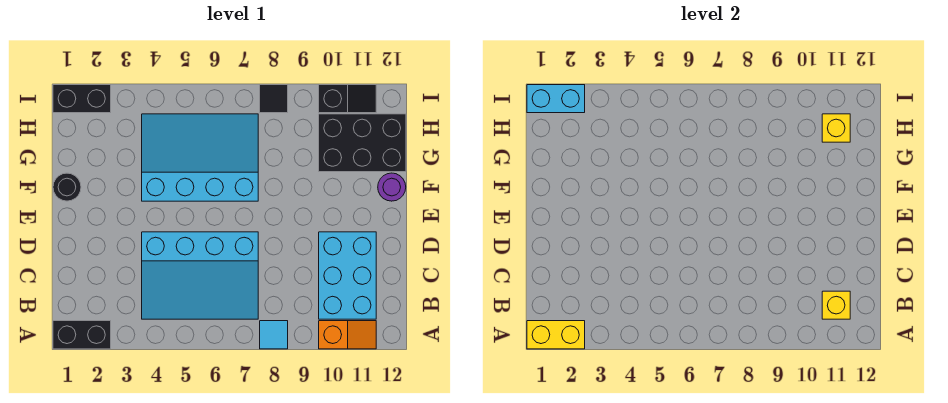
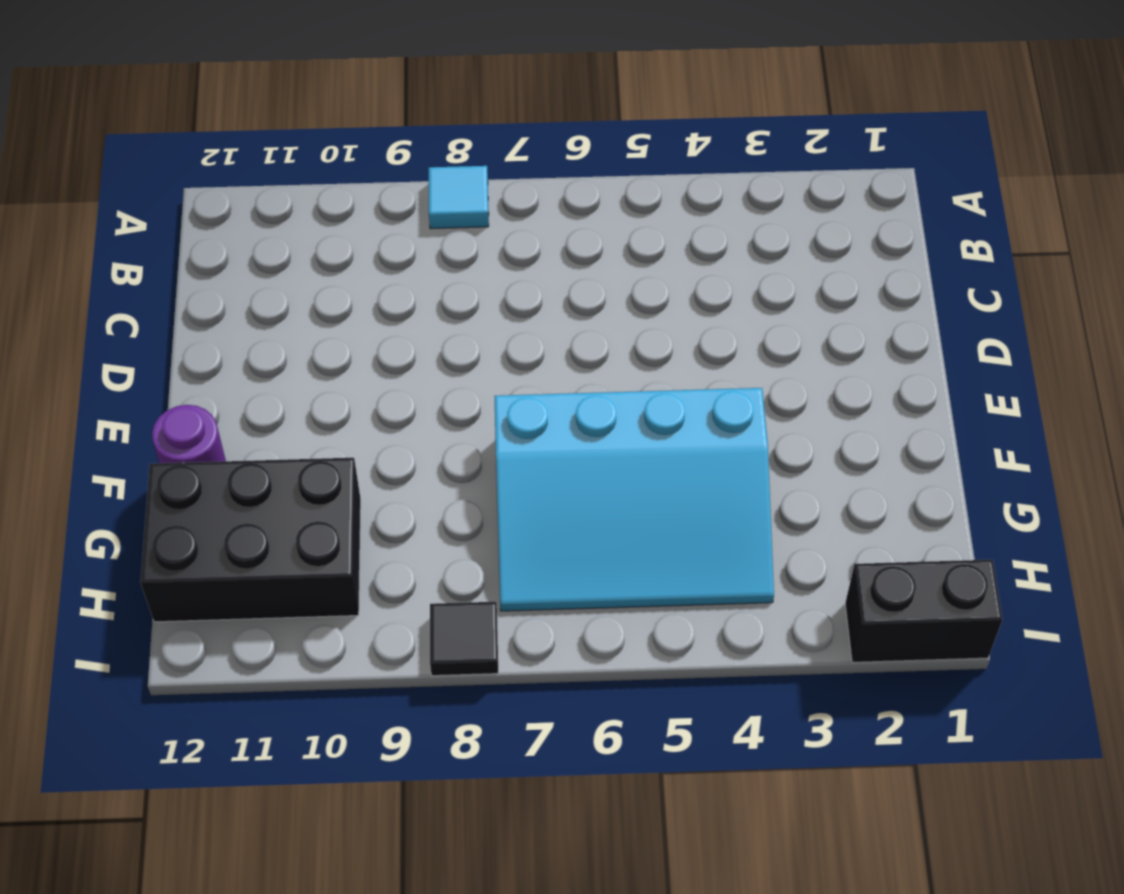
none -> black 1x2 brick [53,321,111,349]
none -> orange 1x2 slope [319,321,376,349]
none -> cyan 3x4 slope [142,232,258,319]

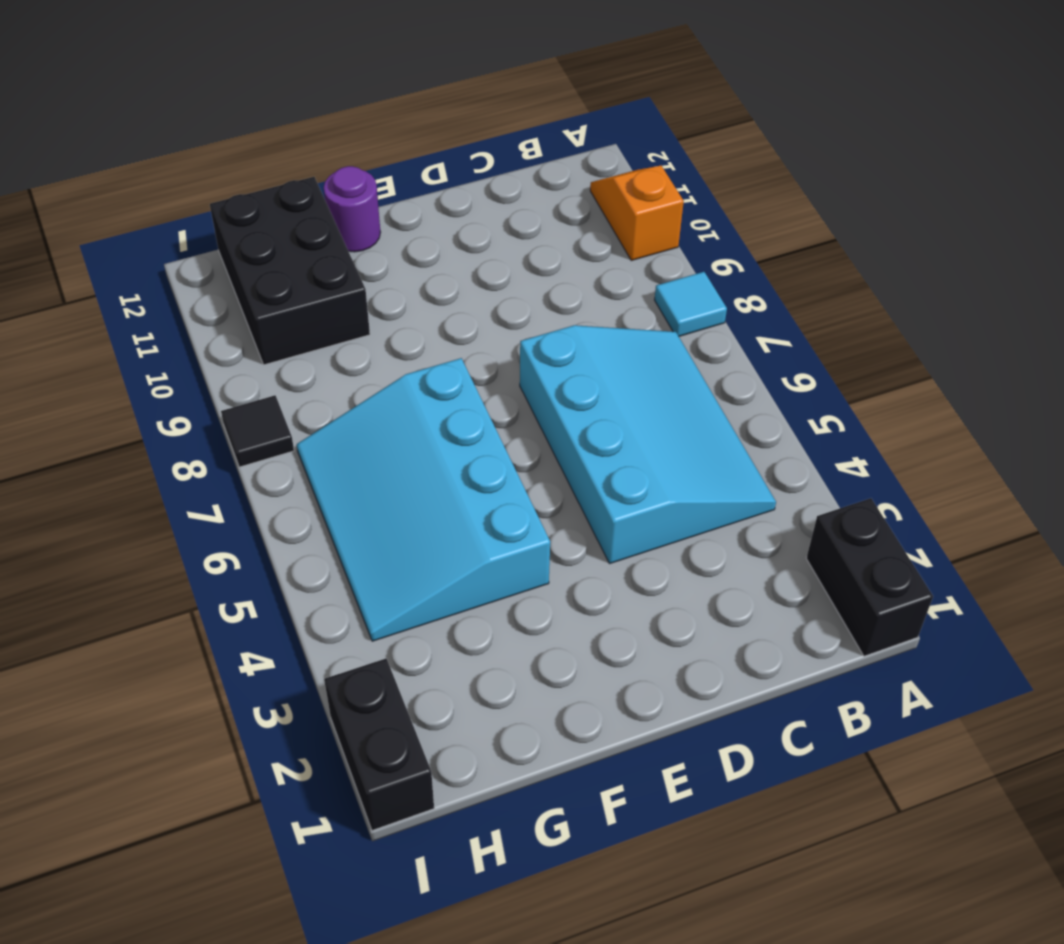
none -> cyan 2x3 brick [319,232,376,319]
none -> black 1x1 round brick [53,173,81,201]
none -> black 1x2 slope [319,85,376,113]

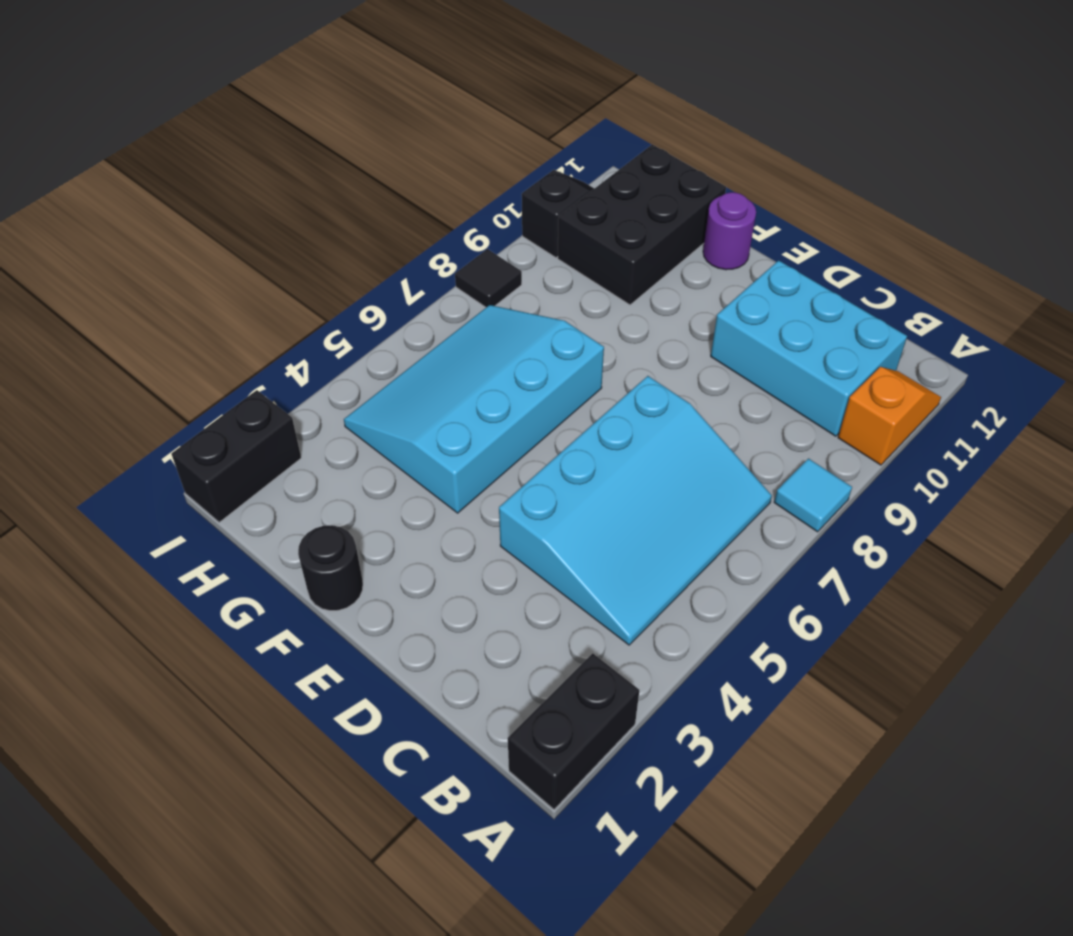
none -> yellow 1x2 brick [527,321,585,349]
none -> yellow 1x1 brick [822,291,850,319]
none -> yellow 1x1 brick [822,114,850,142]

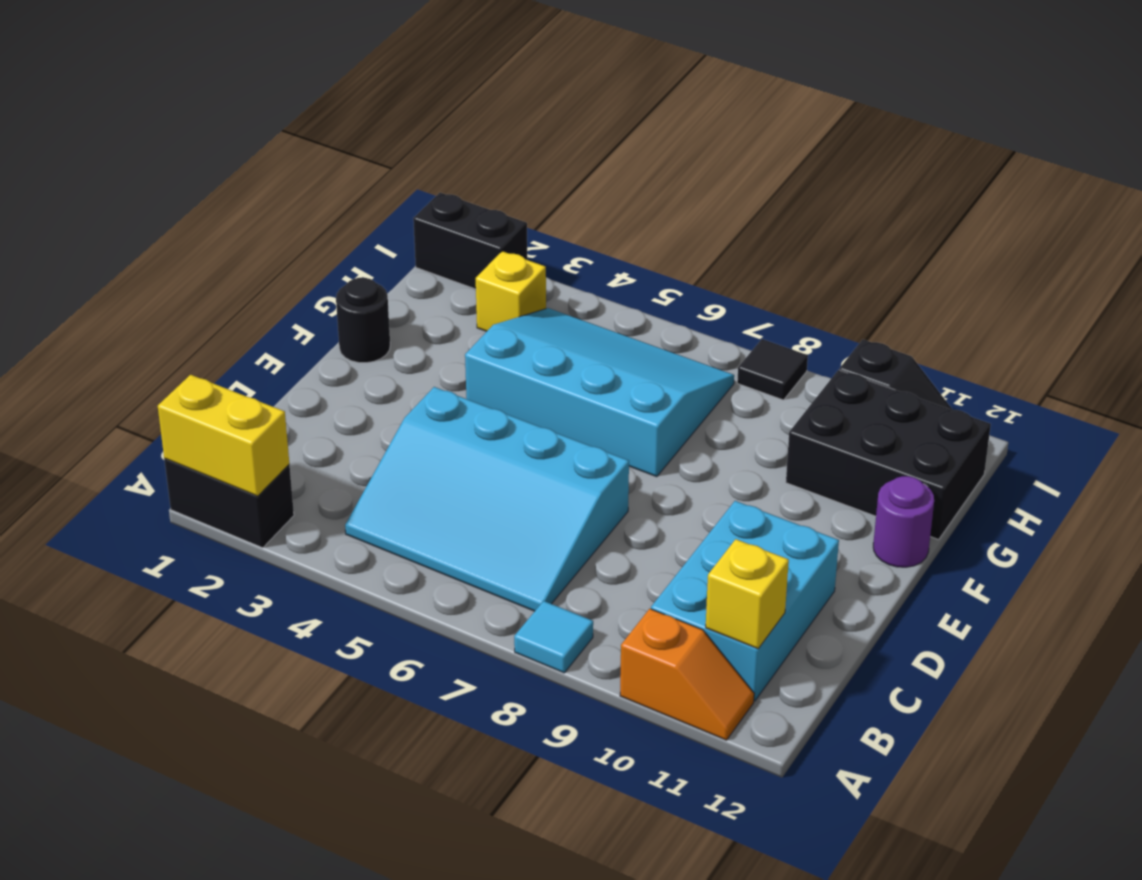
yellow 1x1 brick [476,251,546,331] -> yellow 1x1 brick moved to [822,114,850,142]
none -> cyan 1x2 brick [527,85,585,113]

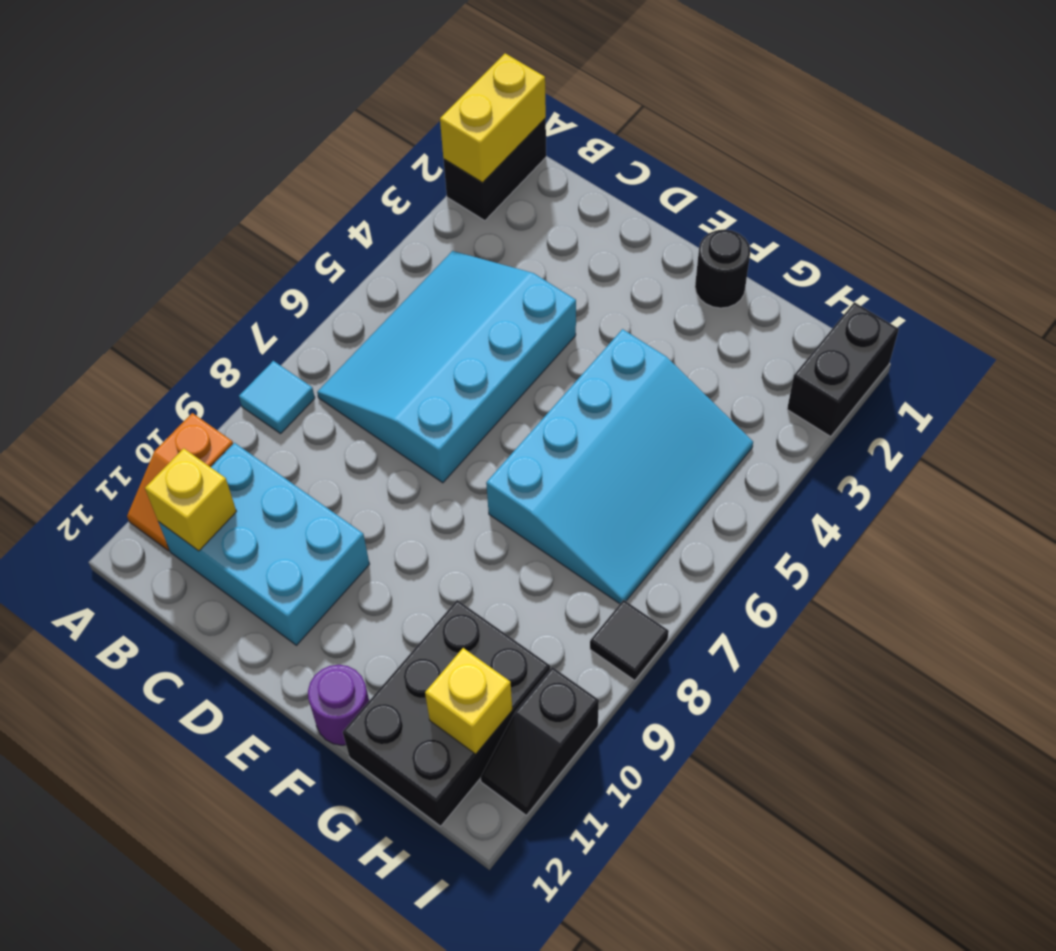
none -> cyan 1x2 brick [527,85,585,113]

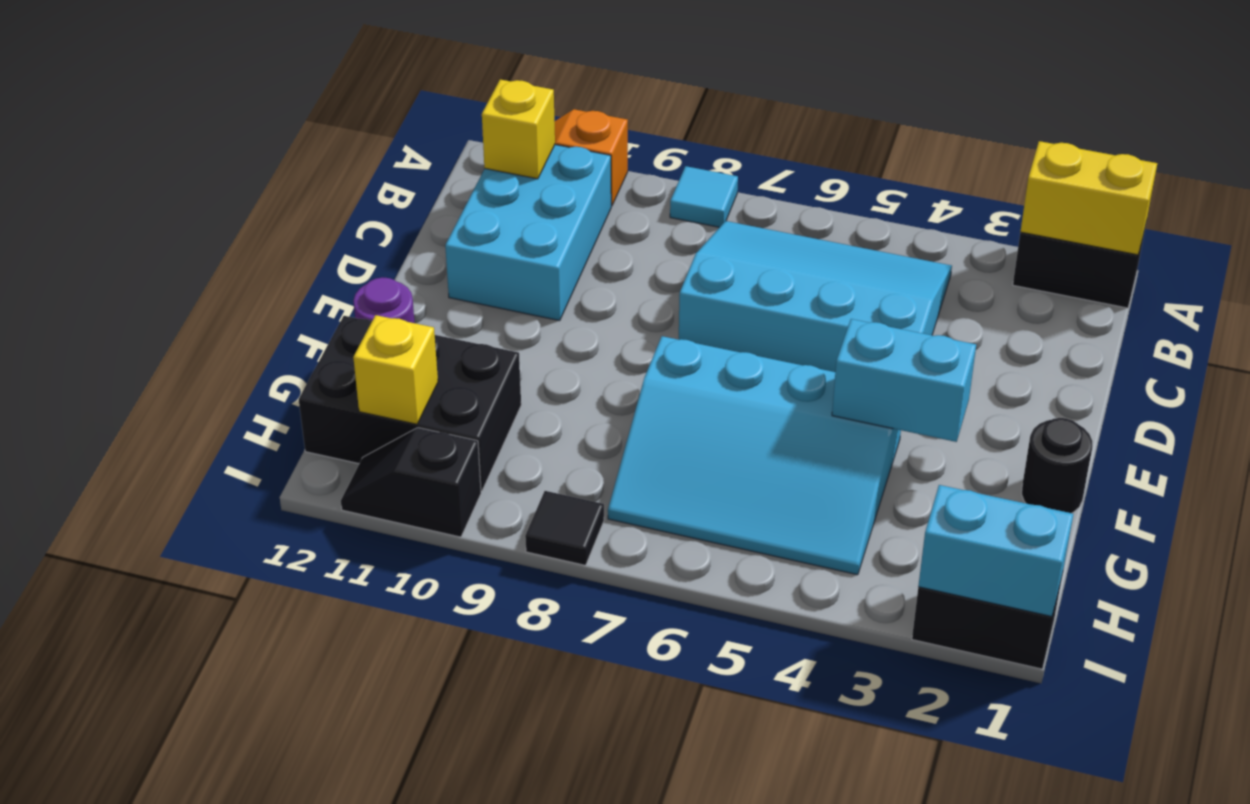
cyan 1x2 brick [832,319,976,442] -> none

